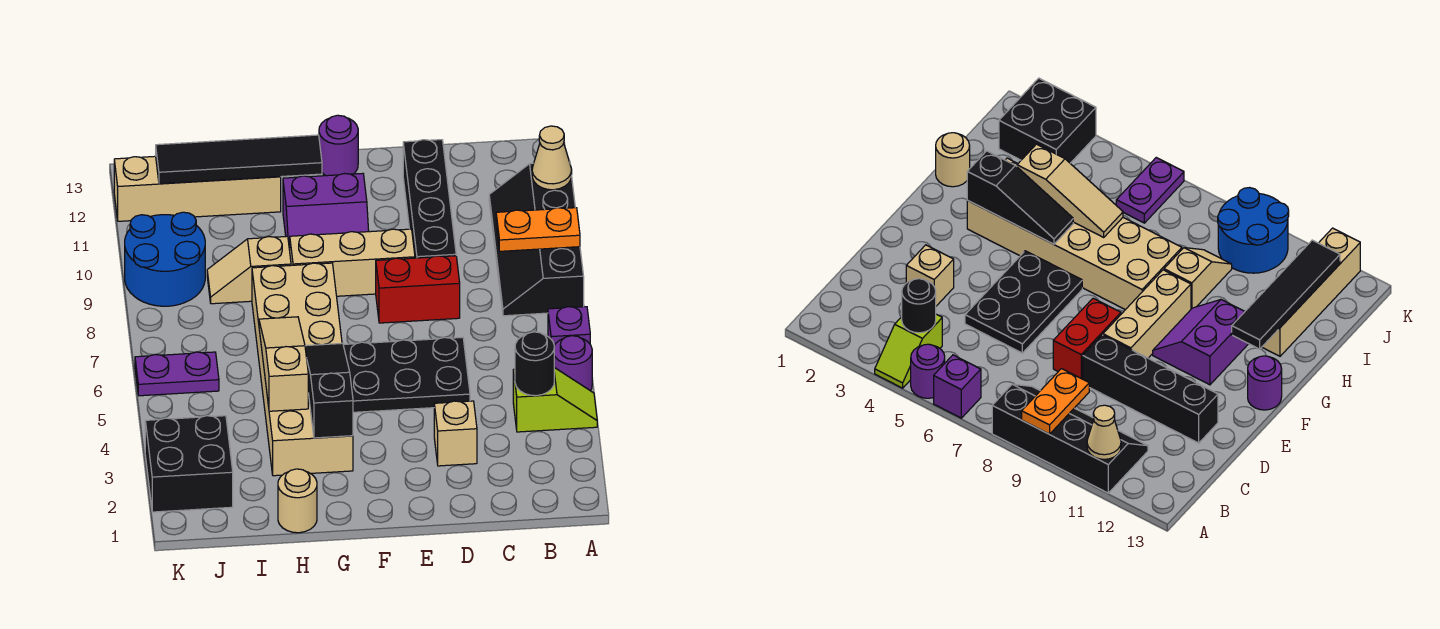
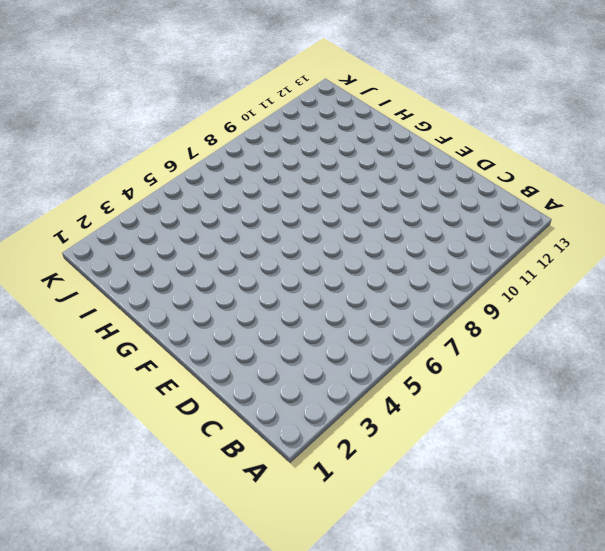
none -> lime 1x2 slope [513,368,597,432]
none -> purple 1x1 round brick [554,336,592,391]
none -> purple 1x1 brick [548,307,590,345]

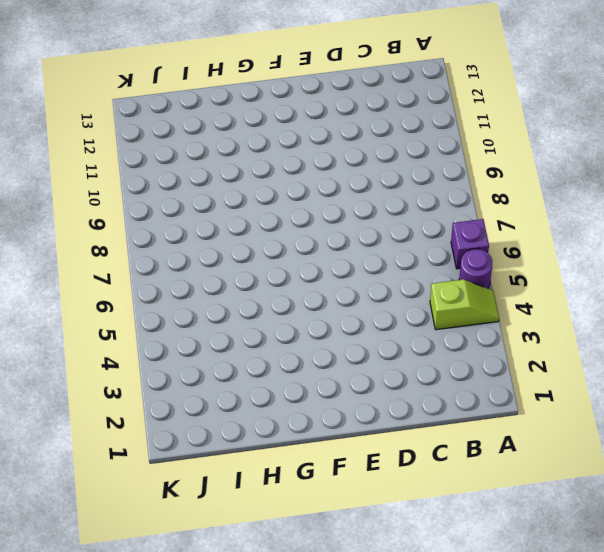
none -> black 2x4 slope [489,161,584,316]
none -> tan 1x1 brick [434,401,477,466]
none -> black 2x3 plate [343,337,470,412]

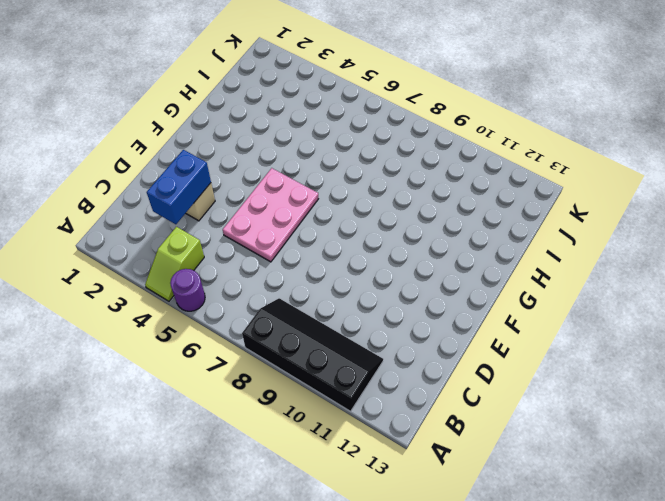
blue 1x2 brick [147,150,211,224] -> none
pink 2x3 plate [223,168,318,262] -> black 2x3 plate [343,337,470,412]
none -> purple 1x1 brick [548,307,590,345]
none -> red 1x2 brick [376,256,460,323]
none -> black 1x4 brick [403,140,456,258]

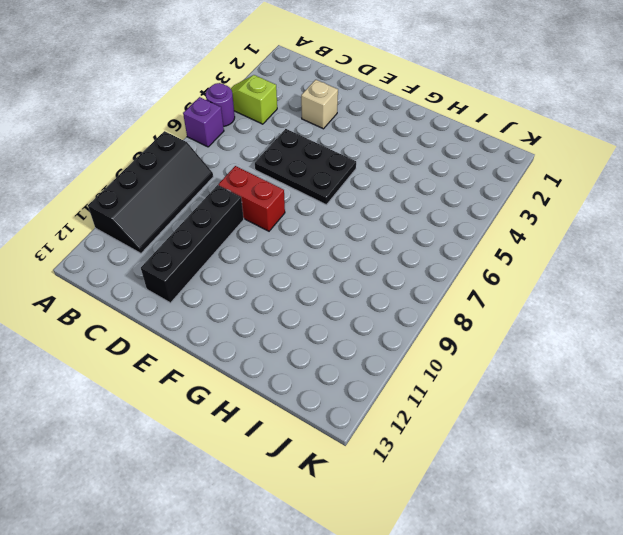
none -> tan 1x3 brick [290,229,415,296]
none -> purple 2x2 slope [283,173,369,250]
none -> purple 1x1 round brick [319,115,358,176]

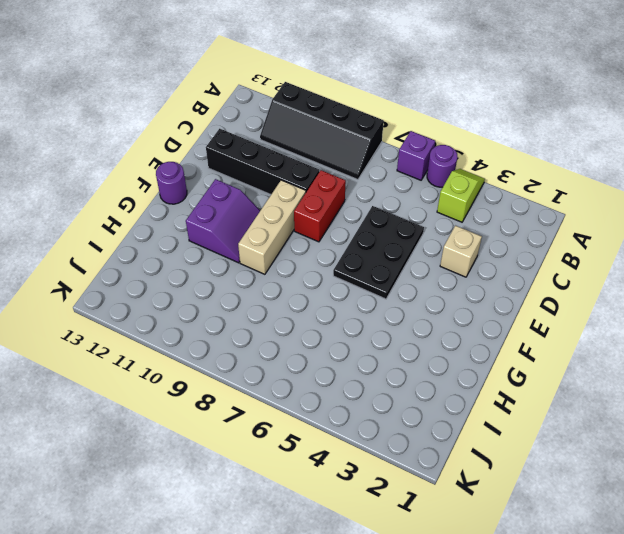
none -> tan 2x6 brick [252,263,353,476]
none -> tan 1x1 round brick [278,469,317,533]
none -> tan 1x2 slope [207,236,291,304]

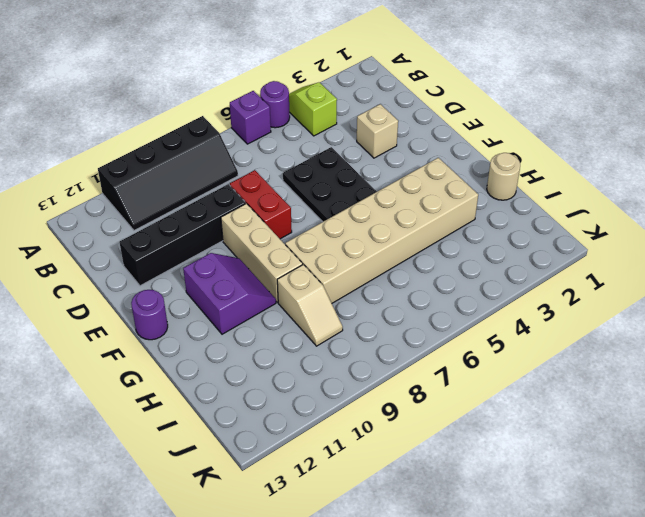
none -> tan 1x4 brick [114,156,281,221]
none -> black 2x2 brick [145,416,233,512]
none -> purple 1x2 plate [135,352,219,396]

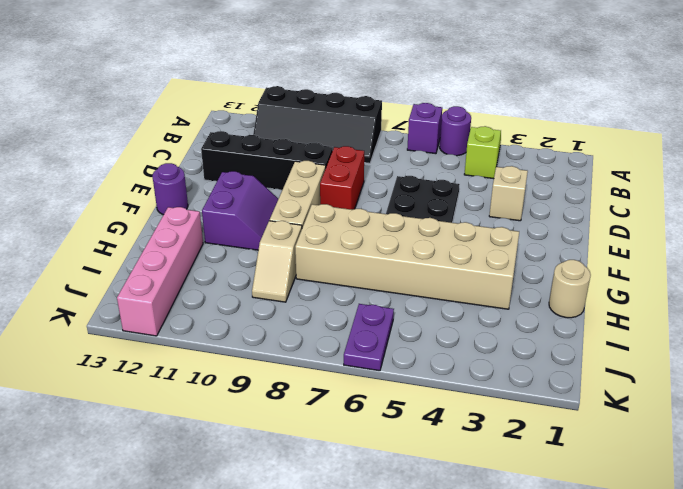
pink 1x4 brick [117,207,203,336] -> tan 1x4 brick [114,156,281,221]
none -> black 2x2 brick [145,416,233,512]
none -> blue 2x2 round brick [125,212,205,306]
none -> orange 1x2 plate [496,208,580,251]

